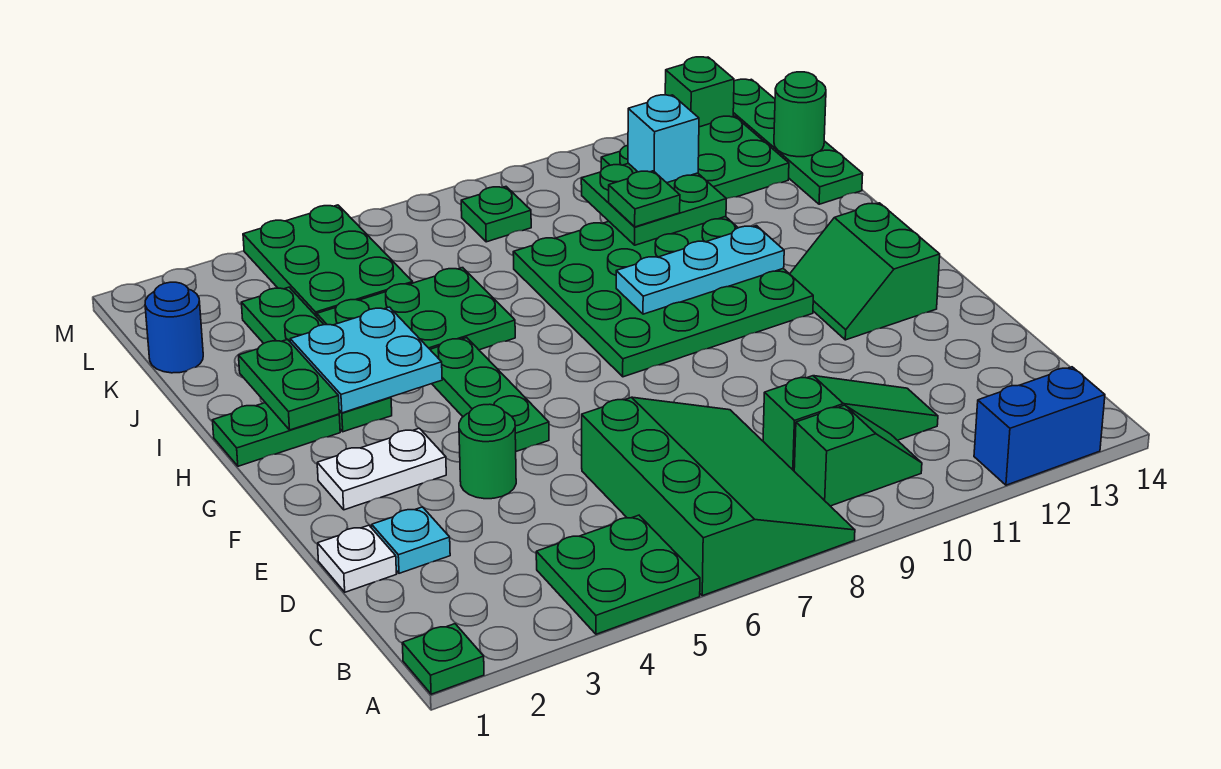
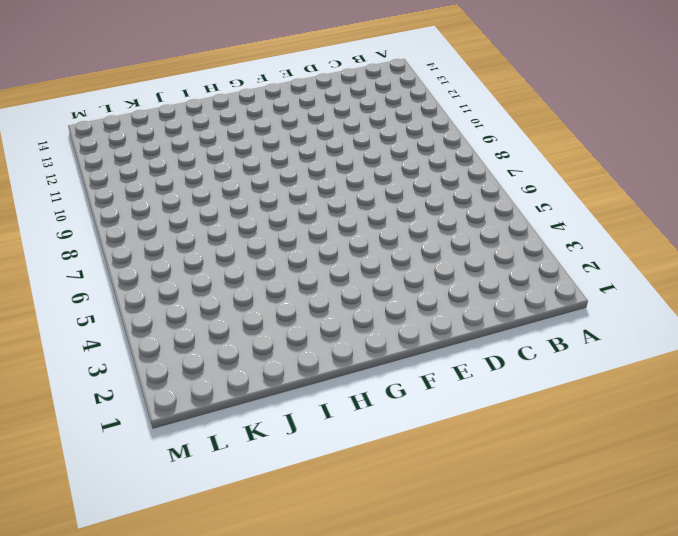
none -> green 1x1 plate [402,624,484,694]
none -> green 2x2 plate [536,515,700,634]
none -> green 3x4 slope [582,397,855,596]

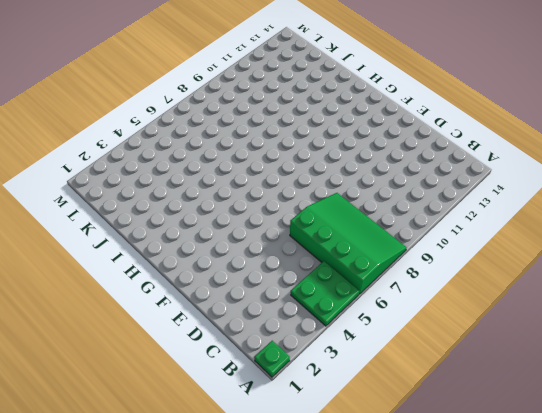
none -> blue 1x2 brick [974,367,1105,485]
none -> green 1x2 slope [794,405,922,506]
none -> green 1x3 slope [763,376,938,471]

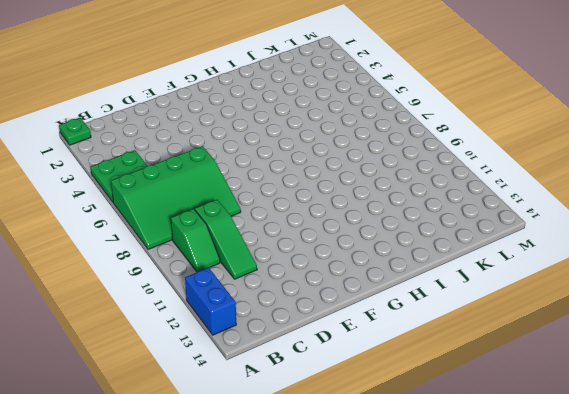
none -> white 1x1 plate [318,525,396,592]
none -> cyan 1x1 plate [372,507,450,573]
none -> green 1x1 round brick [459,404,516,499]

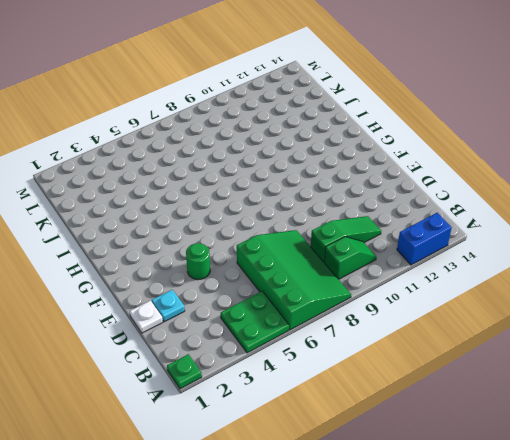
none -> white 1x2 plate [317,428,446,510]
none -> green 1x3 plate [430,338,549,451]
none -> green 2x2 slope [790,203,940,340]

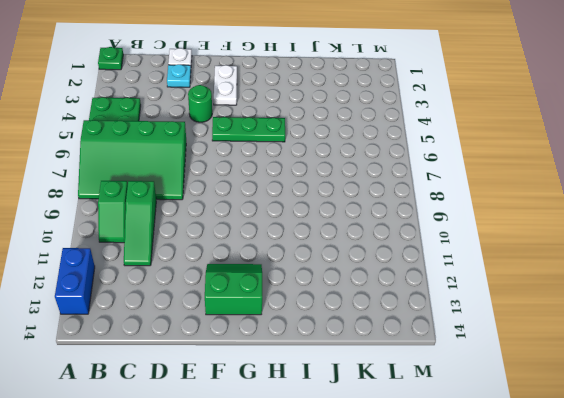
none -> green 4x4 plate [513,217,813,377]
none -> green 1x2 plate [213,403,340,466]
none -> green 1x4 plate [241,287,392,432]

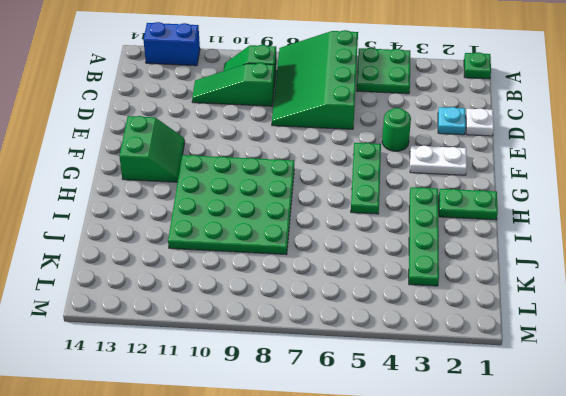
none -> green 2x3 plate [317,268,515,350]
none -> green 1x4 plate [733,79,863,204]
none -> blue 1x1 round brick [145,282,203,373]

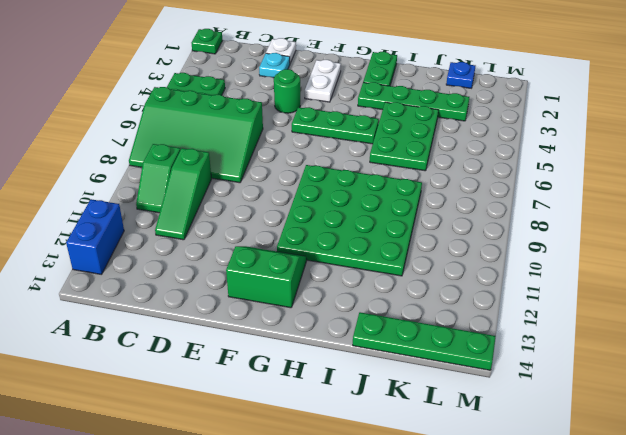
blue 1x1 plate [446,62,475,88] -> blue 1x1 round brick [145,282,203,373]
none -> green 2x3 plate [243,205,413,317]
none -> green 2x3 plate [601,116,789,199]
none -> green 1x1 plate [461,187,531,242]

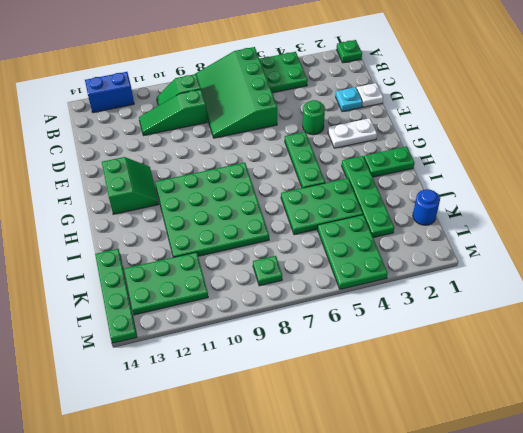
none -> green 1x1 brick [665,57,734,127]
none -> green 1x2 plate [239,339,339,430]
none -> cyan 2x2 plate [290,307,442,413]

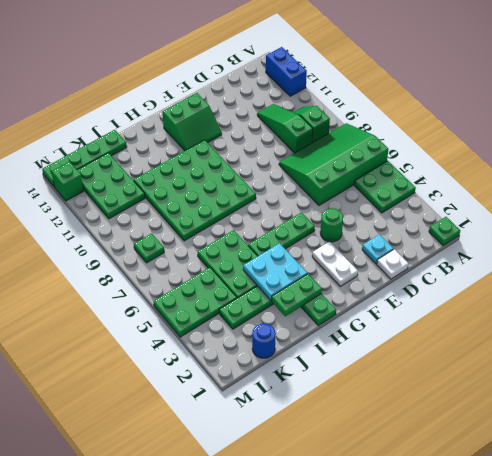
none -> cyan 1x3 plate [616,226,784,314]
none -> green 2x2 plate [581,163,726,245]
none -> green 1x1 round brick [774,72,826,157]

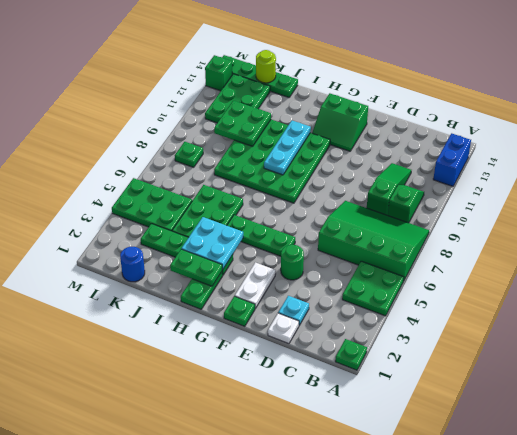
green 1x1 plate [224,296,255,326] -> green 1x1 plate moved to [609,171,680,227]
lime 1x1 round brick [256,50,276,83] -> green 1x1 round brick [774,72,826,157]
none -> cyan 1x1 brick [628,95,699,183]

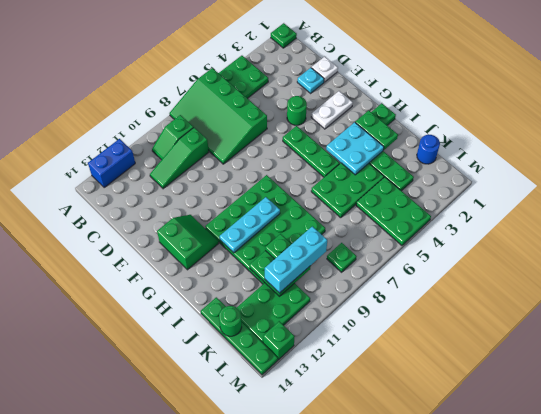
cyan 1x3 brick [265,226,327,293] -> cyan 1x1 brick [628,95,699,183]

